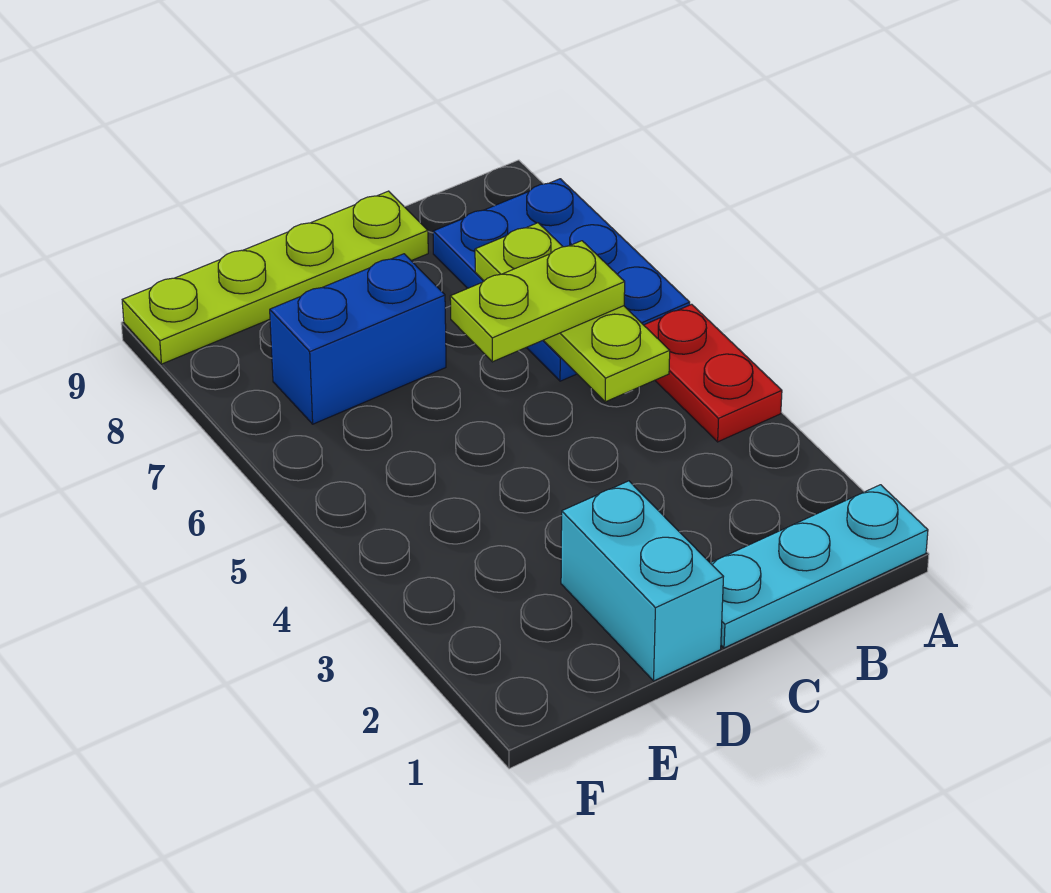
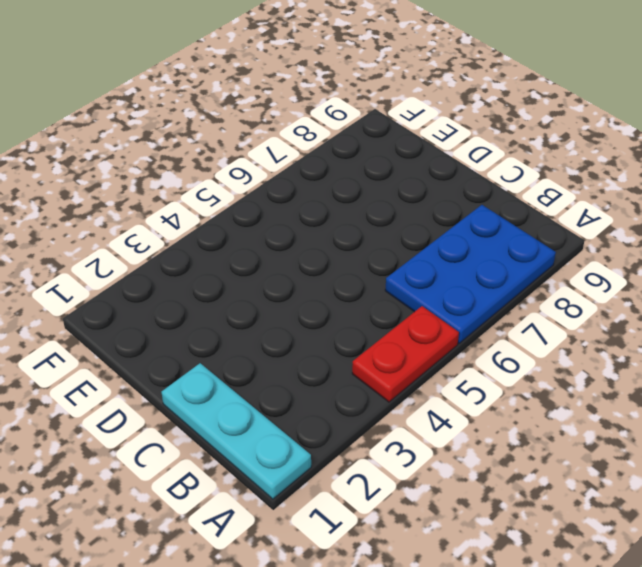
none -> lime 1x4 plate [122,191,428,364]
none -> cyan 1x2 brick [561,481,723,681]

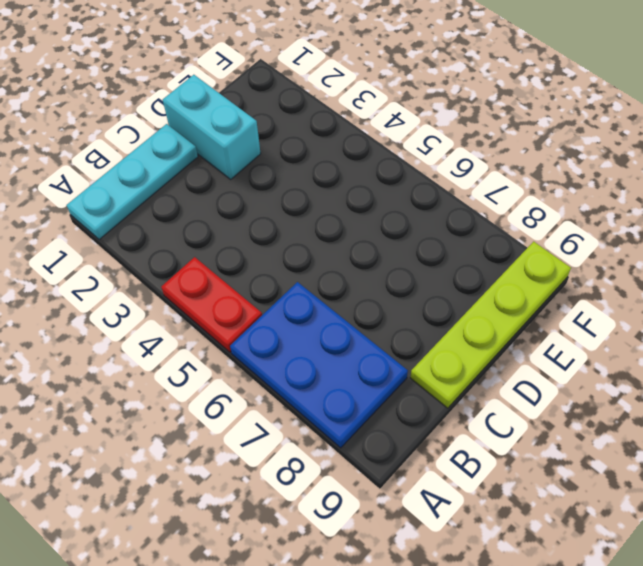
none -> blue 1x2 brick [270,254,446,424]
none -> lime 1x3 plate [475,223,670,402]

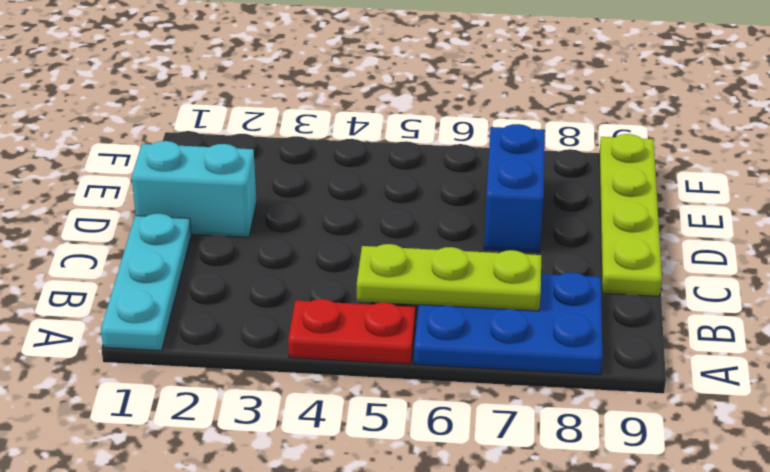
none -> lime 1x2 plate [450,241,625,362]

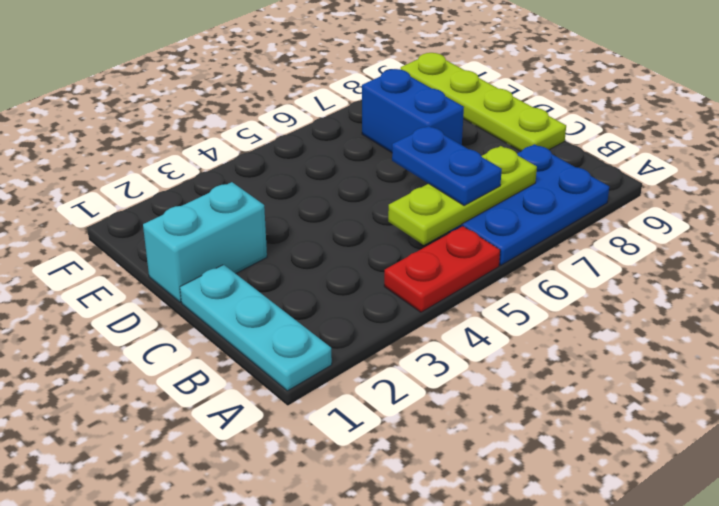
blue 1x2 plate [392,126,502,206] -> lime 1x2 plate [450,241,625,362]

